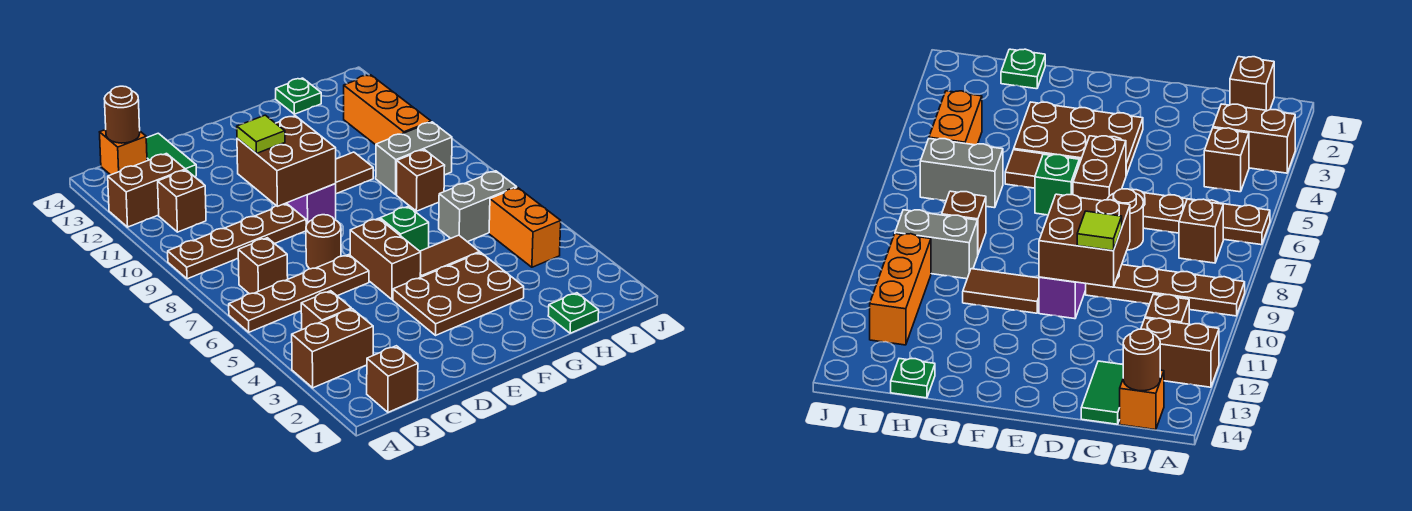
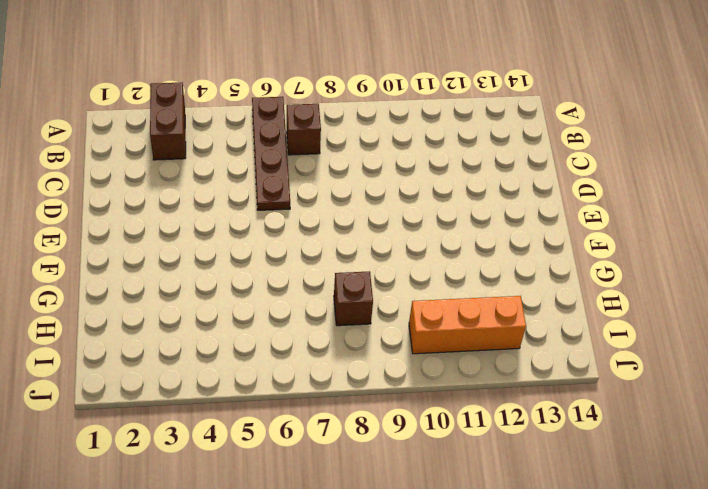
none -> brown 1x4 plate [168,203,306,279]
none -> brown 1x2 brick [108,154,185,227]
none -> brown 1x1 brick [367,346,418,412]

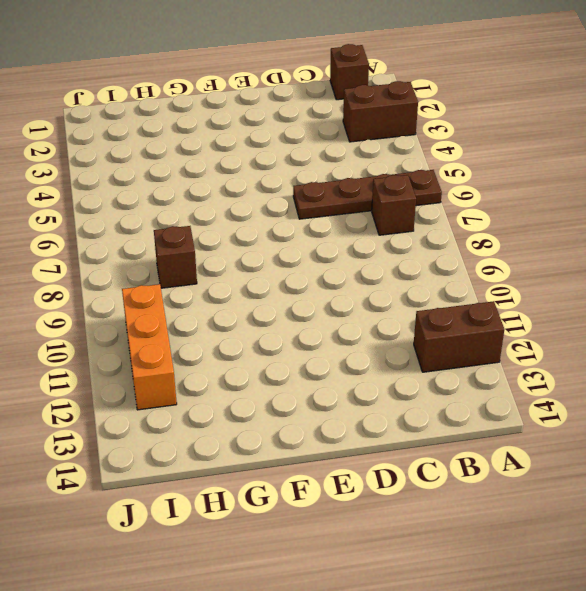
none -> brown 1x4 plate [168,203,306,279]
none -> brown 1x1 brick [301,291,351,330]
none -> brown 1x1 brick [158,170,206,232]

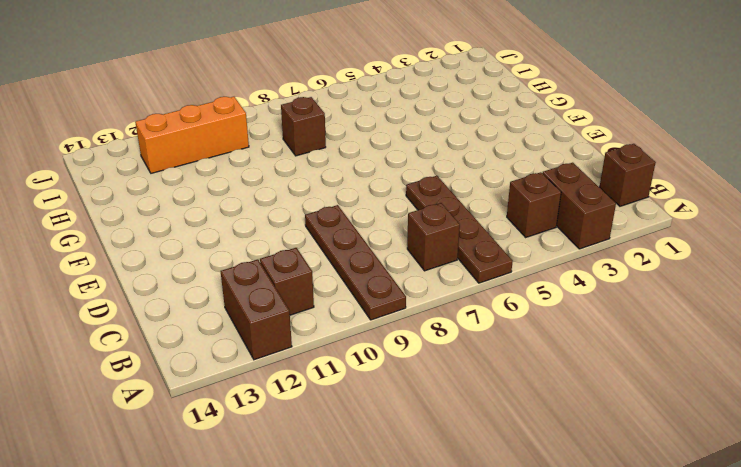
none -> orange 1x1 brick [100,130,147,175]
none -> green 1x2 tile [146,133,196,177]
none -> brown 1x1 round brick [306,215,341,269]

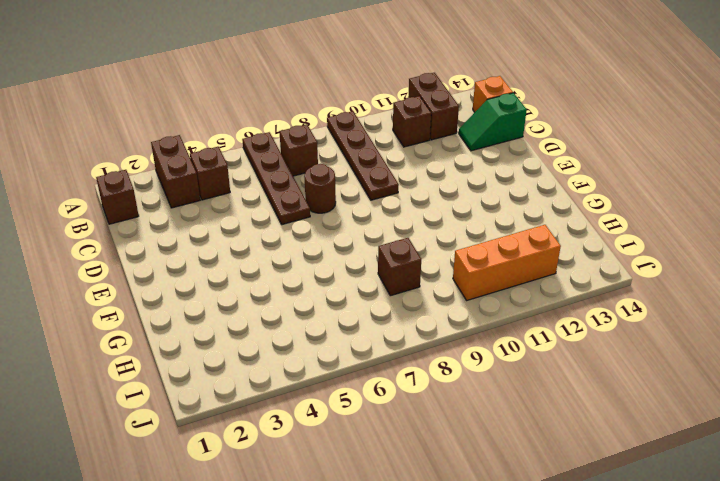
green 1x2 slope [459,93,527,151] -> green 1x2 tile [146,133,196,177]
none -> brown 2x3 plate [393,252,524,335]
none -> brown 1x2 brick [350,218,421,299]
none -> purple 1x2 brick [283,184,336,225]

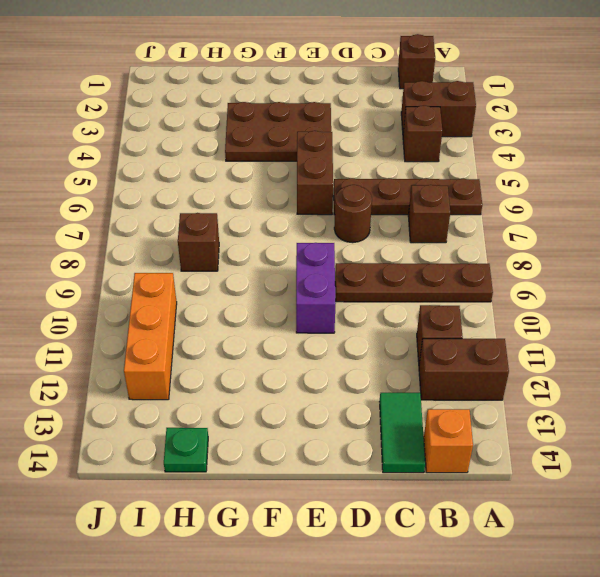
none -> brown 1x2 tile [420,235,480,277]
none -> green 1x1 brick [380,206,429,251]
none -> brown 1x2 tile [335,152,373,194]

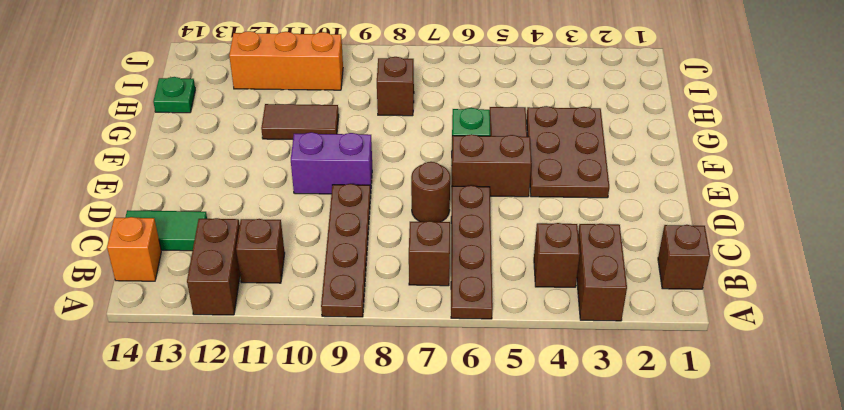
brown 1x2 tile [261,104,339,139] -> brown 1x2 tile turned to [335,152,373,194]
none -> green 1x1 plate [548,293,599,333]
none -> grey 1x2 brick [439,171,517,242]
none -> grey 1x2 brick [376,122,452,194]

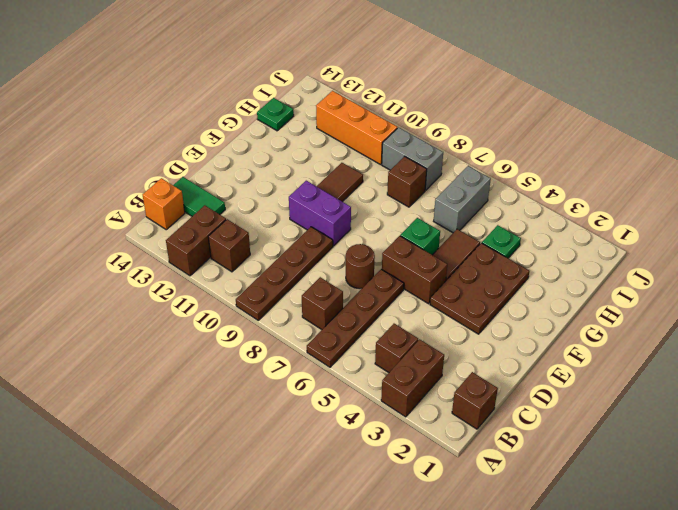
green 1x1 plate [482,225,521,258] -> green 1x1 plate moved to [548,293,599,333]
grey 1x2 brick [382,127,443,190] -> grey 1x2 brick turned to [376,122,452,194]
none -> orange 1x2 brick [489,188,561,267]
none -> brown 1x1 round brick [104,86,140,143]
none -> brown 2x2 brick [237,116,336,206]

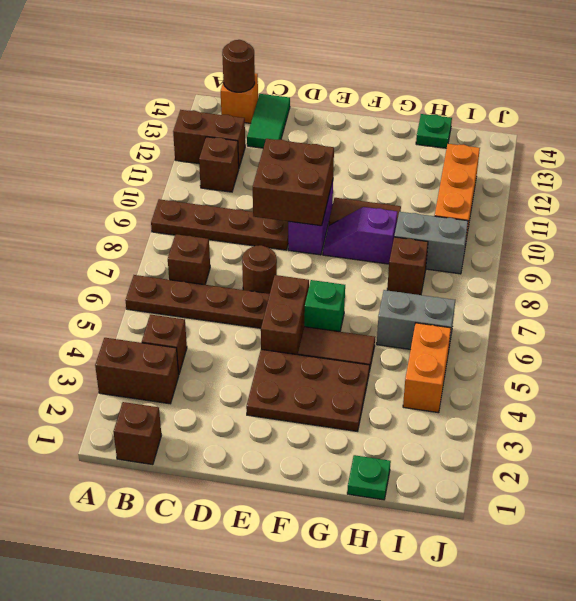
purple 1x2 slope [323,207,397,264] -> none
none -> lime 1x1 tile [237,115,285,153]

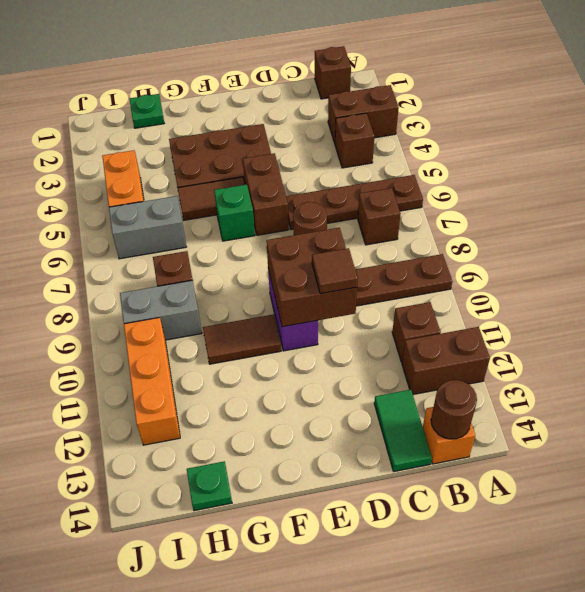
brown 1x1 tile [312,248,358,294] -> lime 1x1 tile [237,115,285,153]

